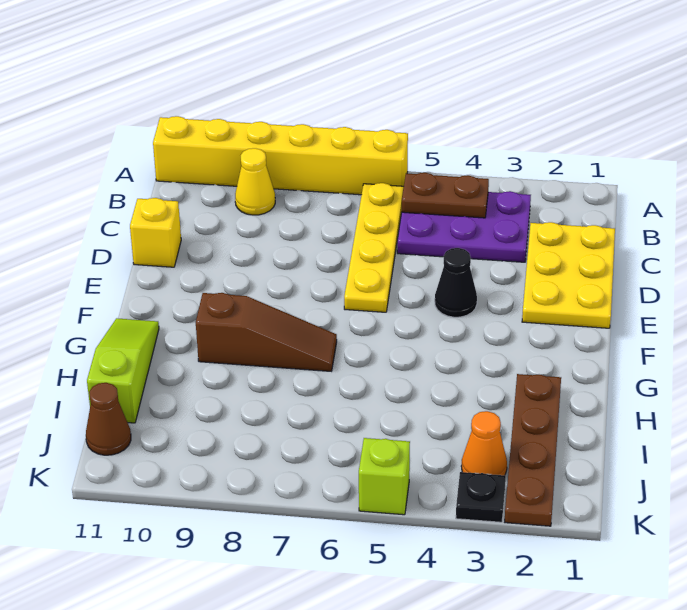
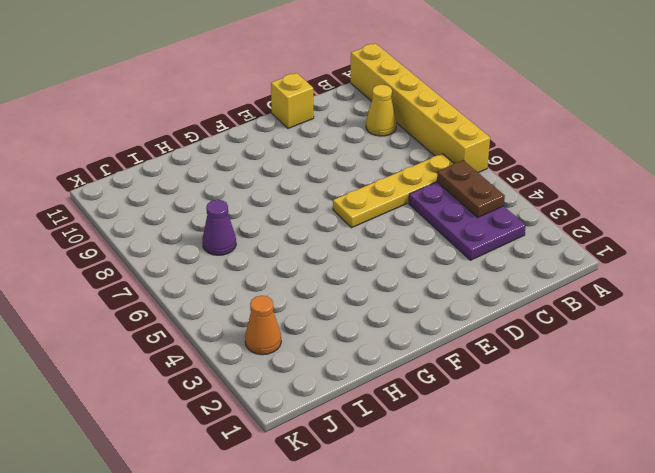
purple 1x1 cone [203,200,236,255] -> none
none -> yellow 2x3 plate [522,222,615,328]
none -> black 1x1 cone [435,248,477,317]
none -> brown 1x3 slope [196,293,337,371]

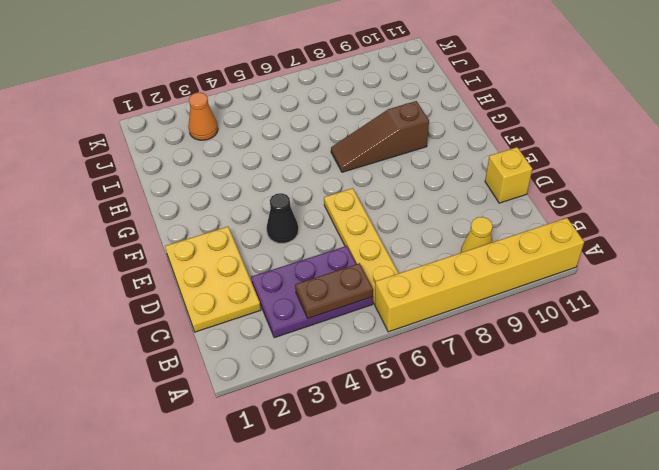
none -> lime 1x3 slope [87,318,159,423]
none -> brown 1x4 plate [505,374,561,526]
none -> brown 1x1 cone [86,383,131,455]

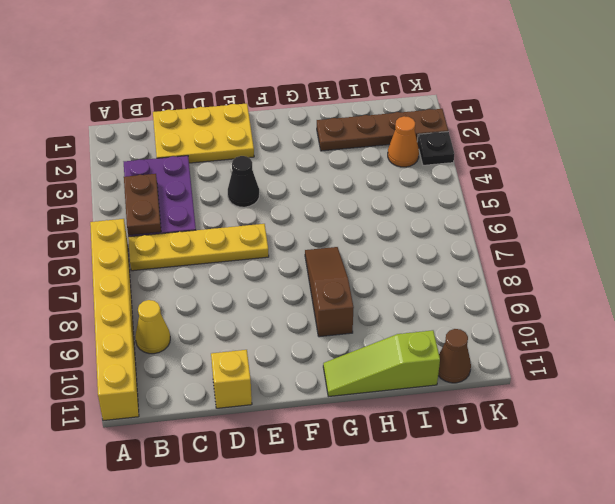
none -> lime 1x1 brick [359,438,410,515]

